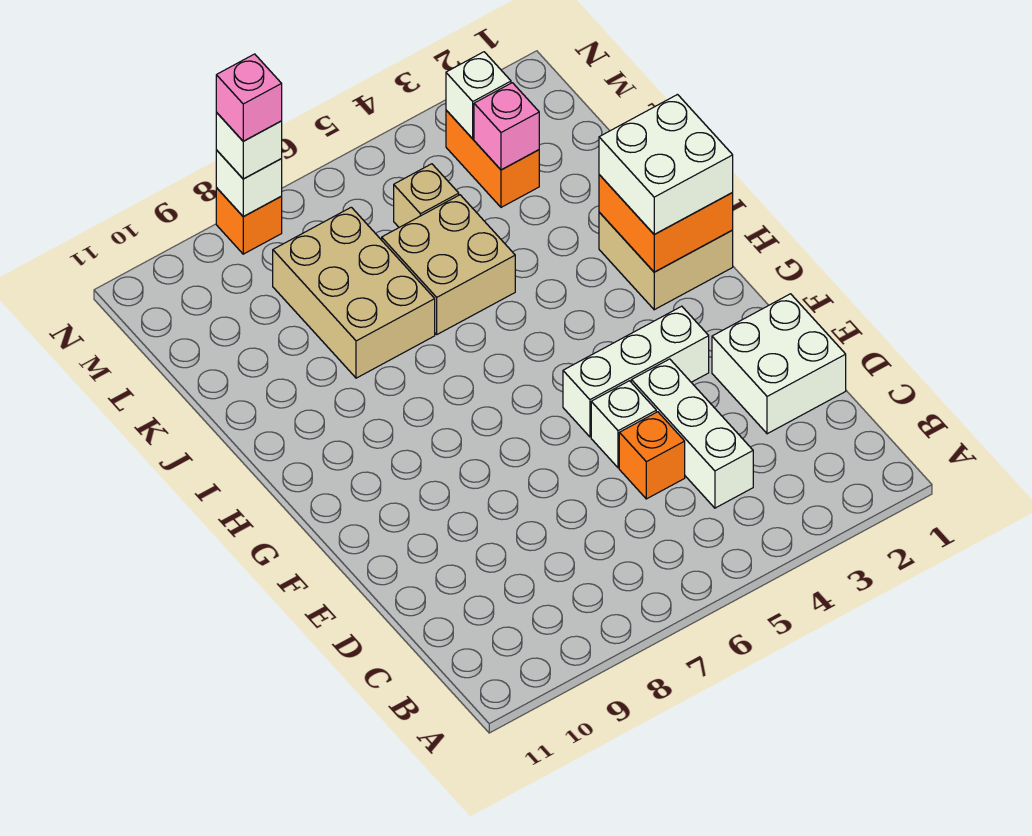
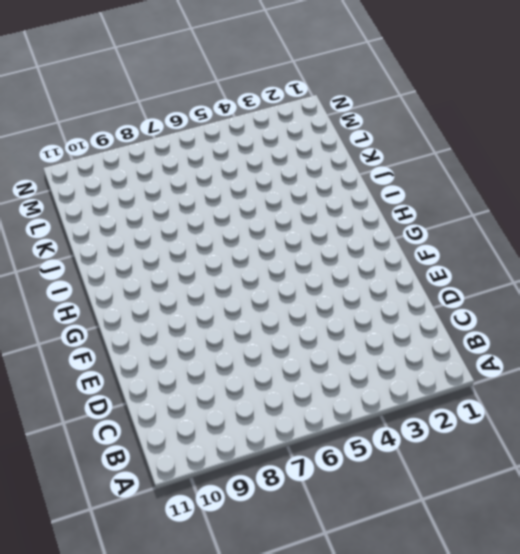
none -> white 1x3 brick [631,359,753,508]
none -> white 2x2 brick [712,294,846,434]
none -> orange 1x1 brick [619,412,685,499]

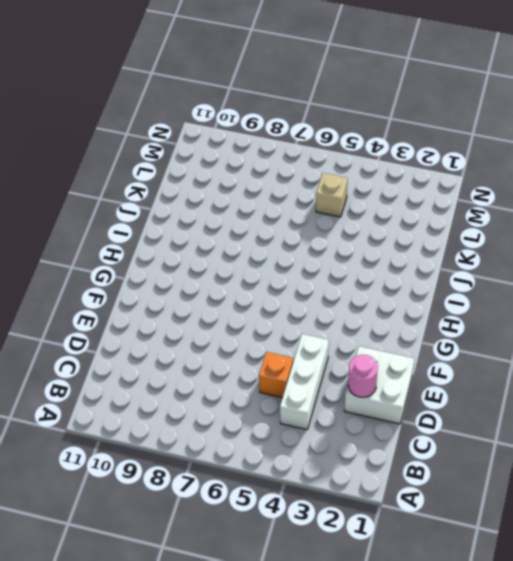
pink 1x1 round brick [348,355,378,397] -> none
none -> white 1x1 brick [591,381,656,468]
none -> white 1x3 brick [563,306,709,437]
none -> tan 2x2 brick [599,212,733,310]

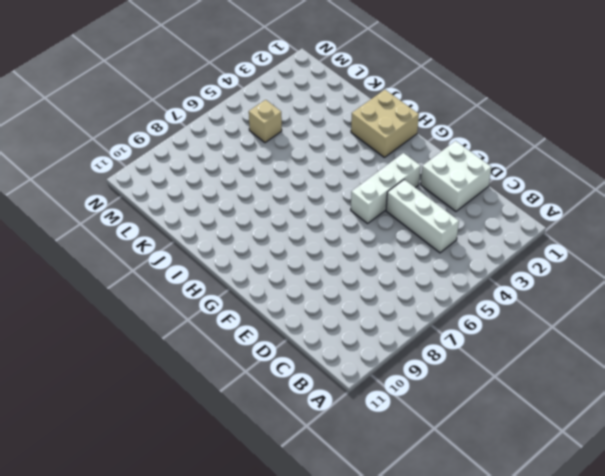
none -> orange 1x1 brick [619,412,685,499]
none -> white 1x1 brick [591,381,656,468]
none -> tan 2x2 brick [382,195,515,334]

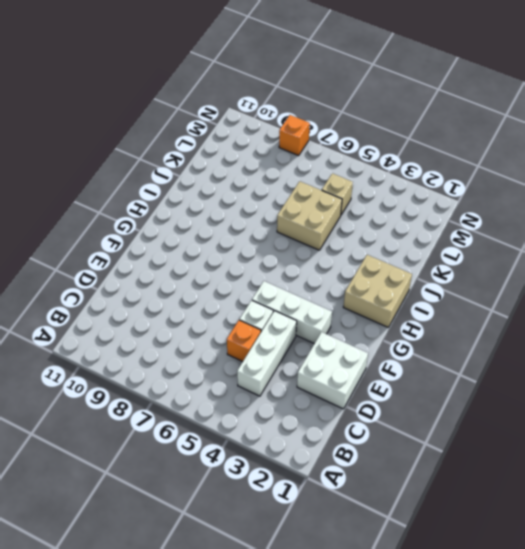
none -> tan 2x3 brick [273,207,435,378]
none -> orange 1x2 brick [446,110,539,207]
none -> orange 2x2 brick [599,175,733,272]

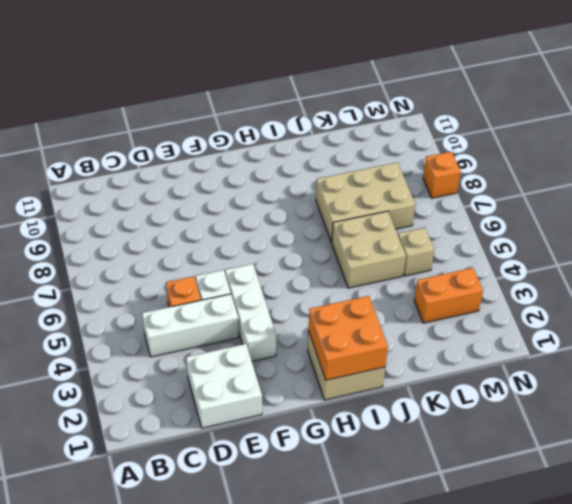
none -> pink 1x1 brick [474,83,539,170]
none -> white 1x1 brick [446,52,511,139]
none -> white 1x1 brick [216,150,282,217]

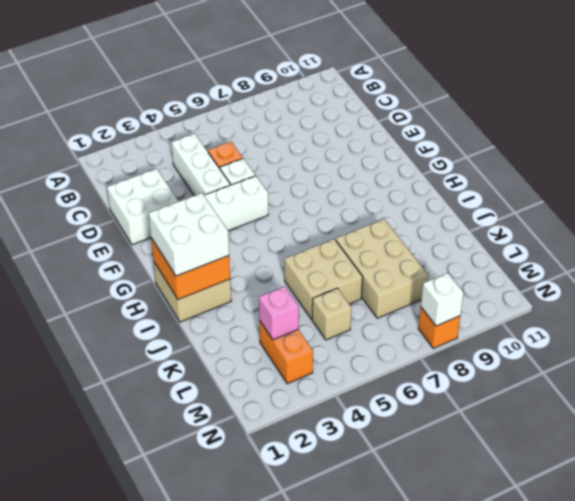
none -> white 1x1 brick [446,52,511,139]
none -> white 1x1 brick [216,113,282,179]
none -> pink 1x1 brick [216,54,282,141]

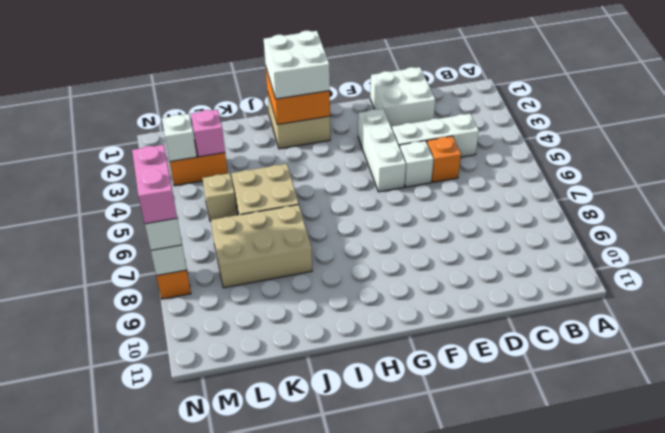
pink 1x2 brick [132,145,177,224] -> pink 1x1 brick [216,54,282,141]

